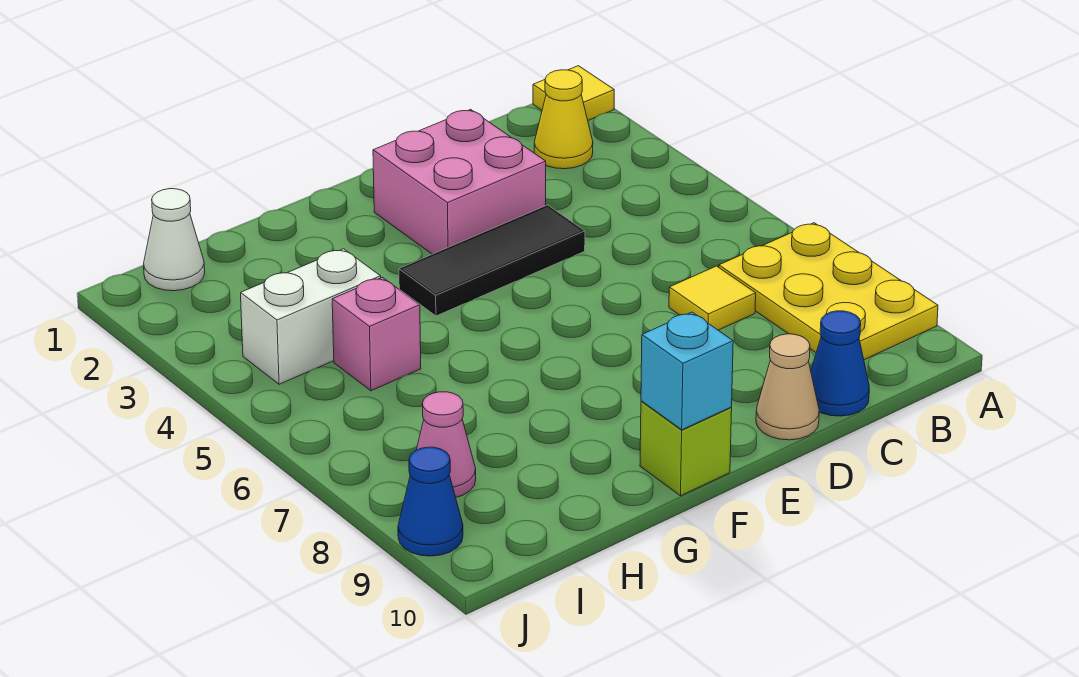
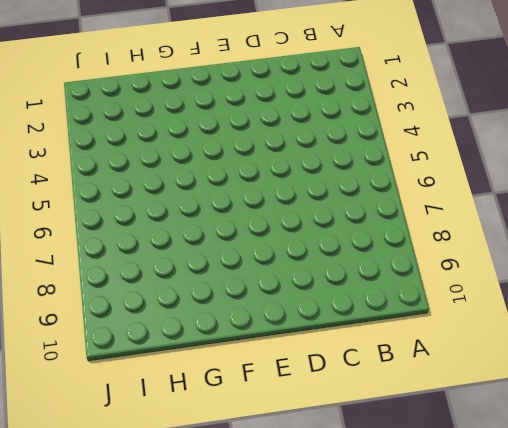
none -> yellow 1x1 tile [533,66,614,120]
none -> yellow 2x3 plate [719,223,938,360]
none -> yellow 1x1 cone [534,70,593,169]

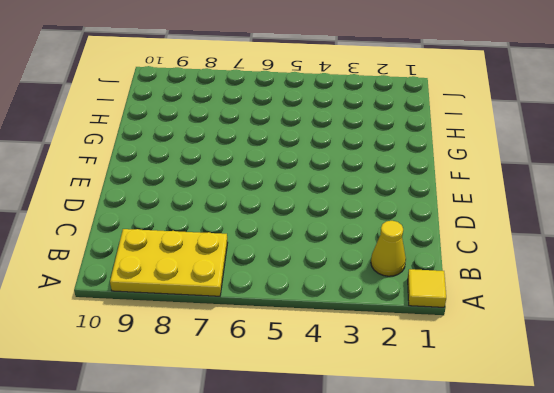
none -> yellow 1x1 tile [669,266,756,330]
none -> blue 1x1 cone [811,311,869,416]
none -> pink 2x2 brick [373,110,546,254]

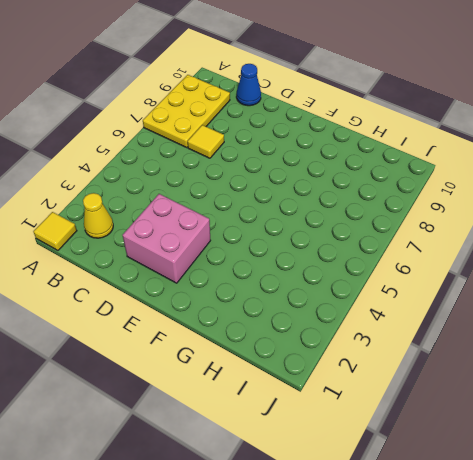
none -> black 1x3 tile [399,205,585,316]
none -> tan 1x1 cone [756,334,819,440]
none -> lime 1x1 brick [640,401,732,496]

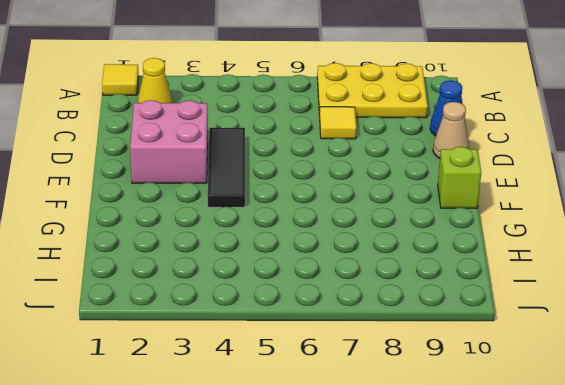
none -> white 1x2 brick [241,249,381,384]
none -> pink 1x1 brick [332,277,421,391]
none -> white 1x1 cone [144,189,205,291]

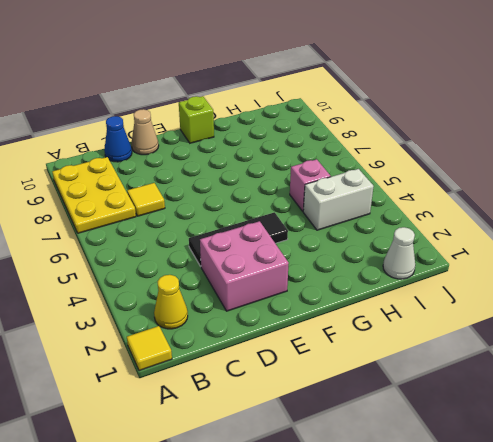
none -> pink 1x1 cone [416,392,476,497]
none -> blue 1x1 cone [398,447,463,556]
none -> cyan 1x1 brick [641,312,733,430]

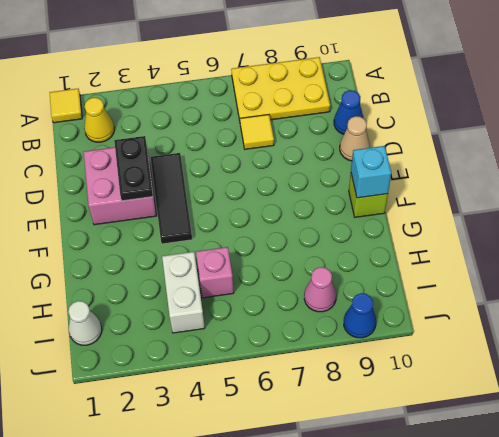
black 1x2 plate [114,136,153,201] -> none

